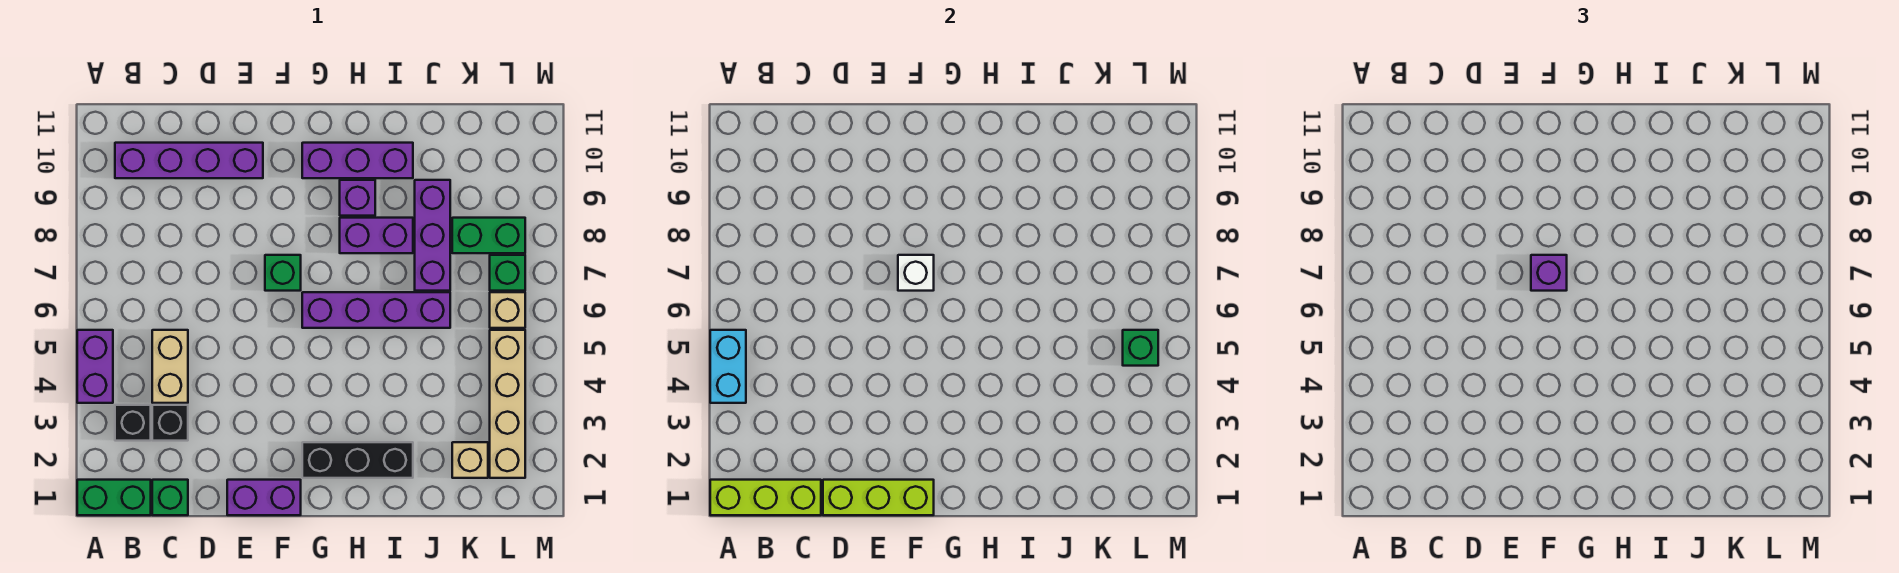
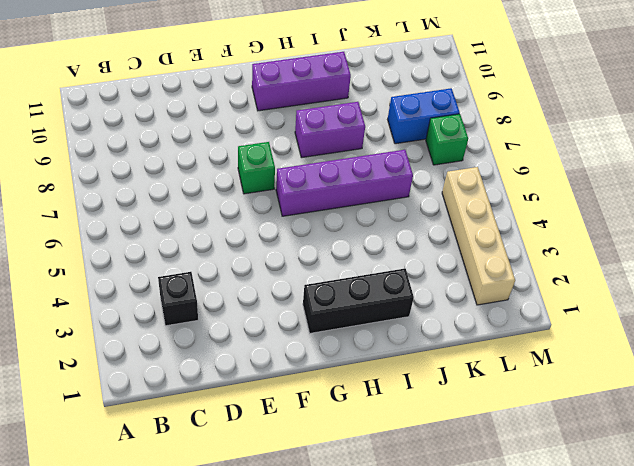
blue 1x2 brick [388,88,460,144] -> green 1x2 brick [452,218,525,253]
none -> green 1x2 brick [77,480,151,515]
none -> purple 1x2 brick [77,330,113,403]
none -> black 1x1 brick [115,405,151,441]

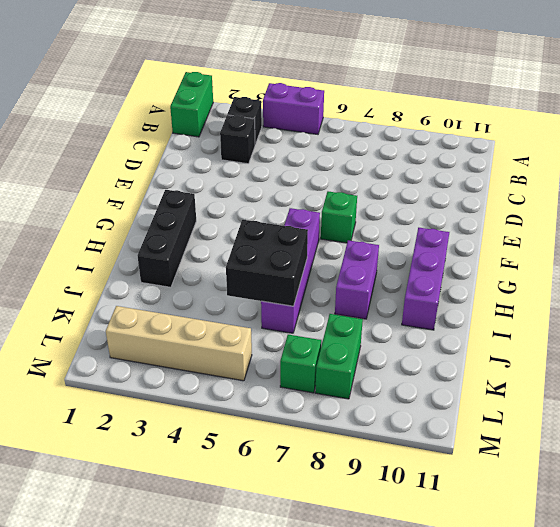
black 2x2 brick [226,220,308,306] -> none
none -> purple 1x4 brick [115,143,263,178]
none -> green 1x1 brick [152,480,188,515]
none -> tan 1x2 brick [152,330,188,403]

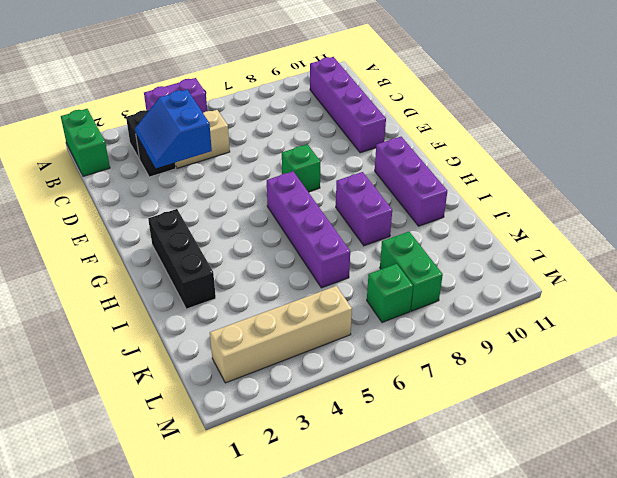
blue 2x2 slope [135,90,212,168] -> none
none -> green 1x1 brick [152,480,188,515]
none -> purple 1x2 brick [227,480,301,515]
none -> purple 1x1 brick [340,180,375,216]

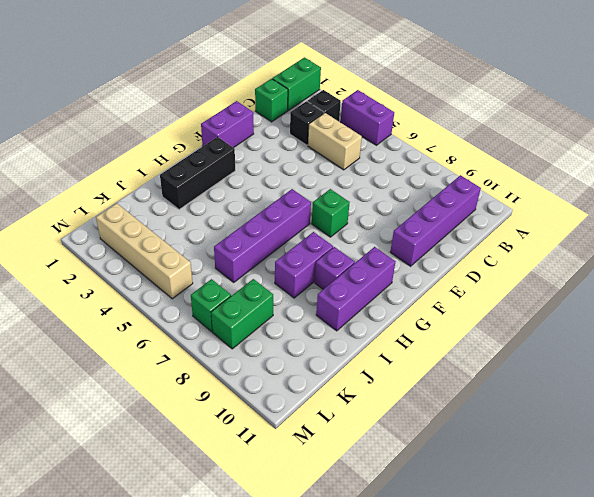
none -> purple 1x3 brick [415,180,450,291]
none -> tan 1x1 brick [452,442,488,478]
none -> tan 1x1 brick [490,292,525,328]

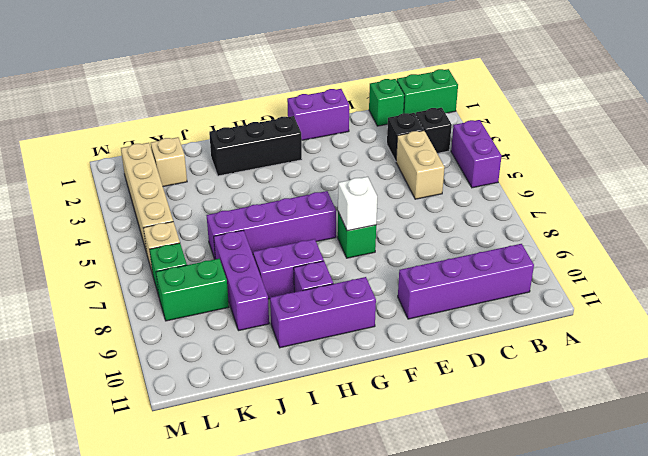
none -> lime 1x3 brick [710,480,821,515]
none -> cyan 1x2 brick [710,330,746,403]
none -> lime 1x3 brick [823,480,934,515]

